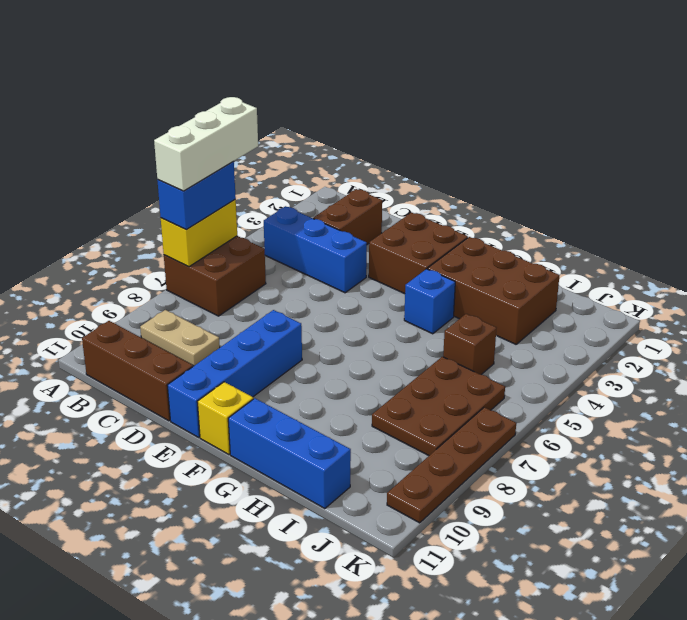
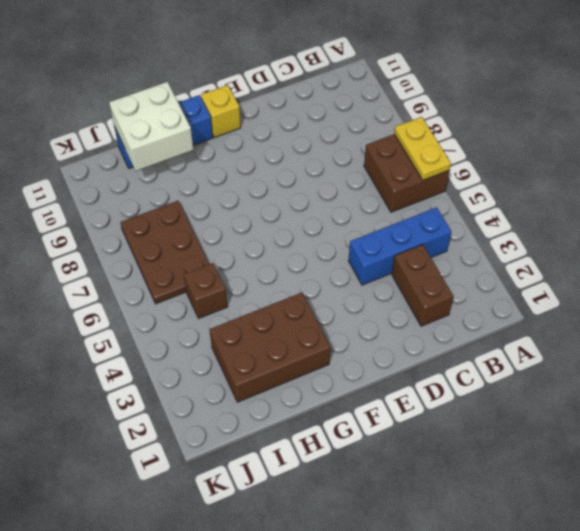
yellow 1x2 plate [394,117,451,180] -> yellow 1x2 brick [161,200,237,267]
white 2x2 brick [109,82,193,171] -> none
none -> tan 1x2 plate [140,310,220,366]
none -> brown 1x3 brick [82,321,193,421]
none -> brown 2x2 brick [369,212,468,294]

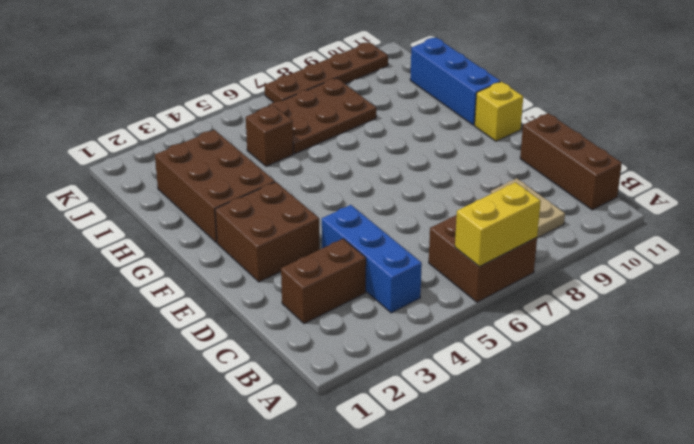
none -> blue 1x4 brick [167,310,302,437]
none -> blue 1x1 brick [404,269,455,334]
none -> blue 1x2 brick [157,161,236,230]

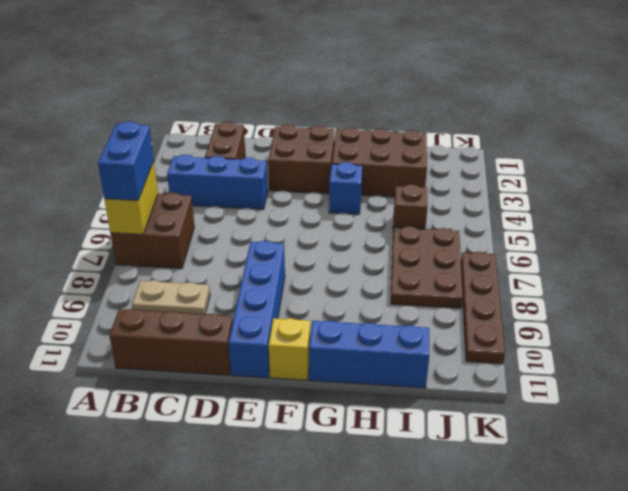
none -> white 1x3 brick [154,97,258,191]

